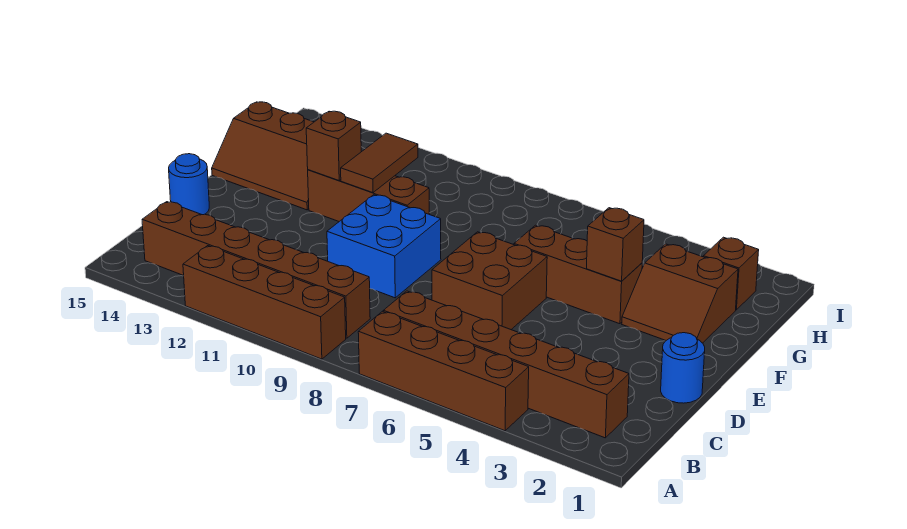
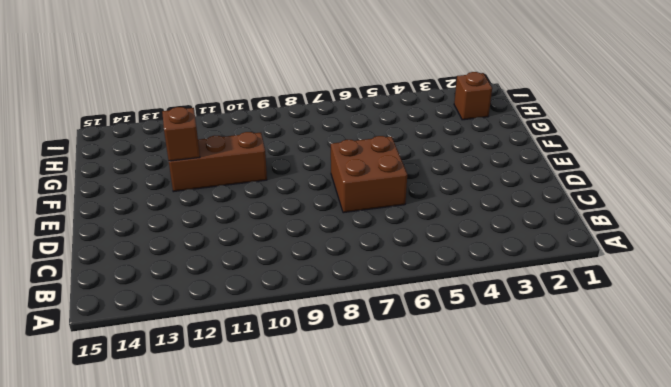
none -> brown 1x4 brick [358,311,529,431]
none -> brown 1x4 brick [183,246,346,359]
none -> brown 1x6 brick [383,291,629,438]

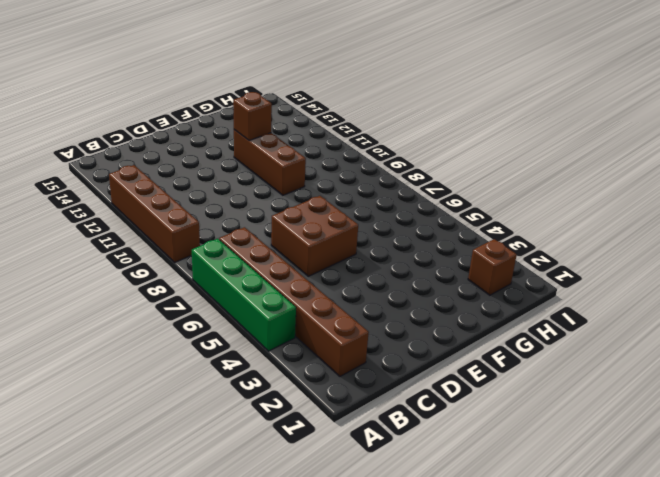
green 1x4 brick [192,239,296,351] -> brown 1x4 brick [358,311,529,431]
none -> brown 1x6 brick [142,202,370,338]
none -> blue 1x1 round brick [661,333,705,403]
none -> blue 2x2 brick [327,195,441,298]

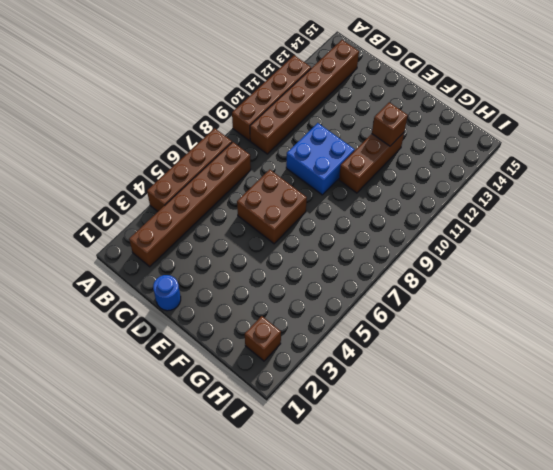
none -> blue 1x1 round brick [169,154,209,215]
none -> brown 2x2 slope [622,244,738,343]
none -> brown 1x3 brick [514,225,642,324]

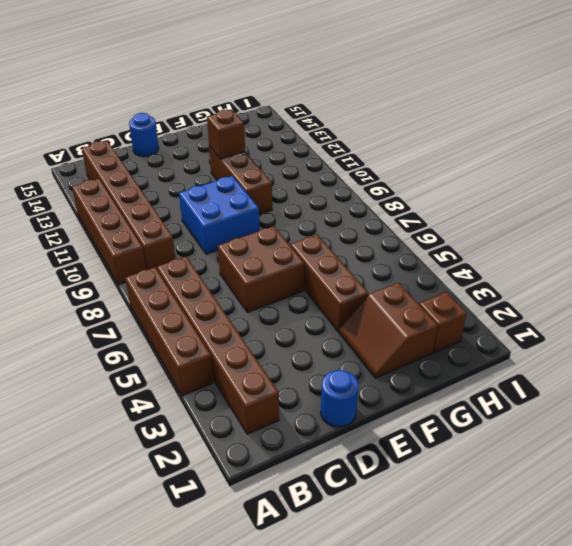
none -> brown 2x3 slope [212,102,314,210]
none -> brown 1x1 brick [586,208,644,281]
none -> brown 1x2 tile [341,133,418,193]

